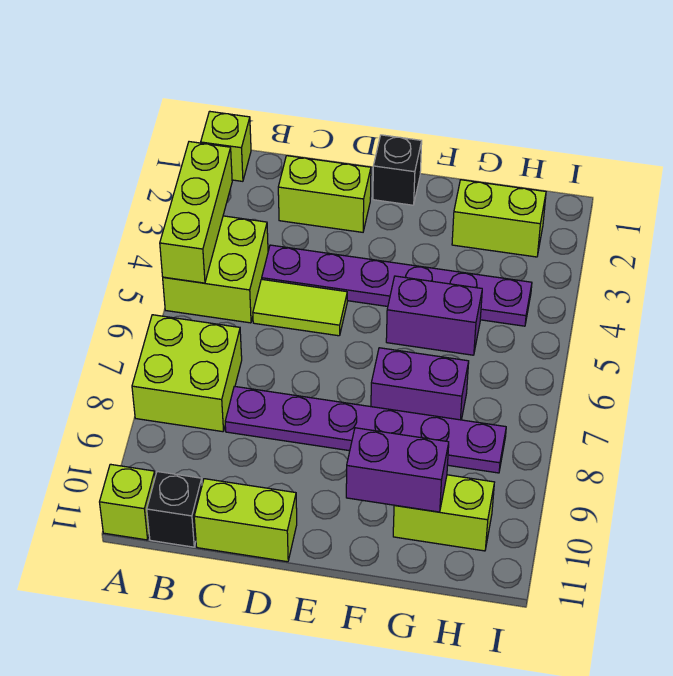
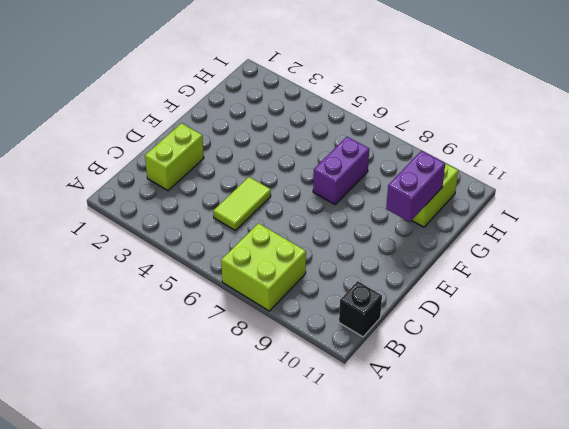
none -> lime 1x1 brick [201,111,251,181]
none -> lime 2x2 brick [163,216,268,323]
none -> lime 1x1 brick [100,464,155,540]

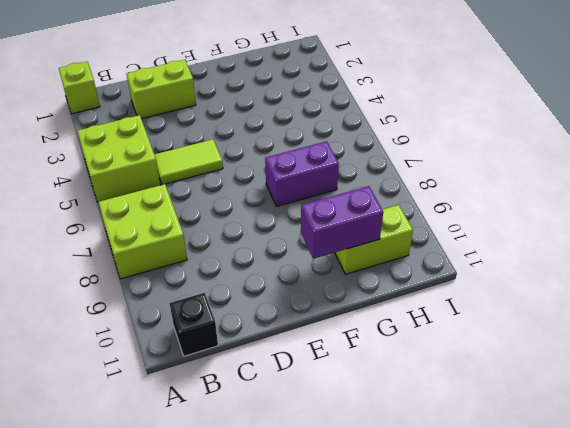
none -> lime 1x1 brick [100,464,155,540]
none -> purple 1x6 plate [262,245,532,326]
none -> purple 1x6 plate [225,386,506,473]

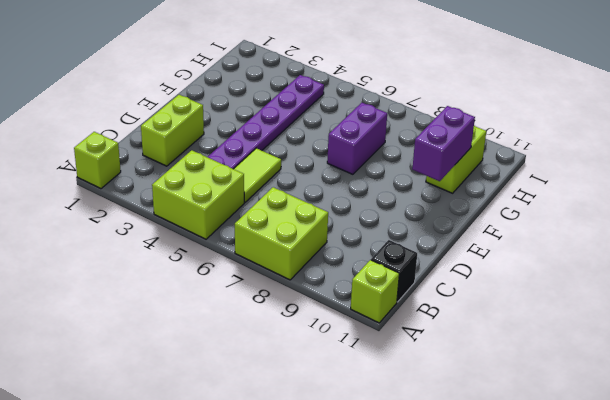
none -> purple 1x6 plate [225,386,506,473]
none -> lime 1x2 brick [194,479,297,562]
none -> black 1x1 brick [373,135,422,205]

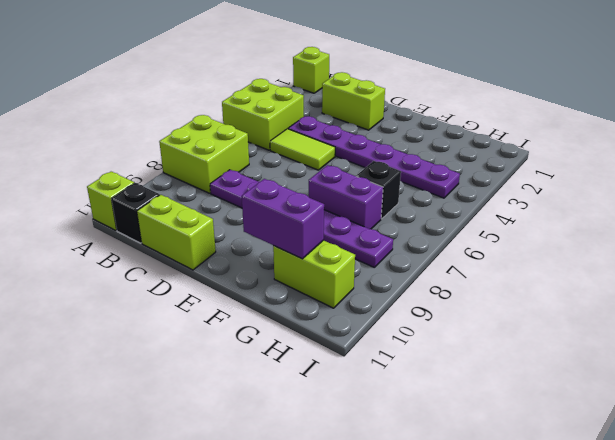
black 1x1 brick [356,161,401,219] -> black 1x1 brick moved to [373,135,422,205]
none -> purple 1x2 brick [386,276,482,355]
none -> lime 1x2 brick [452,180,546,257]
none -> lime 1x3 brick [160,142,232,283]

